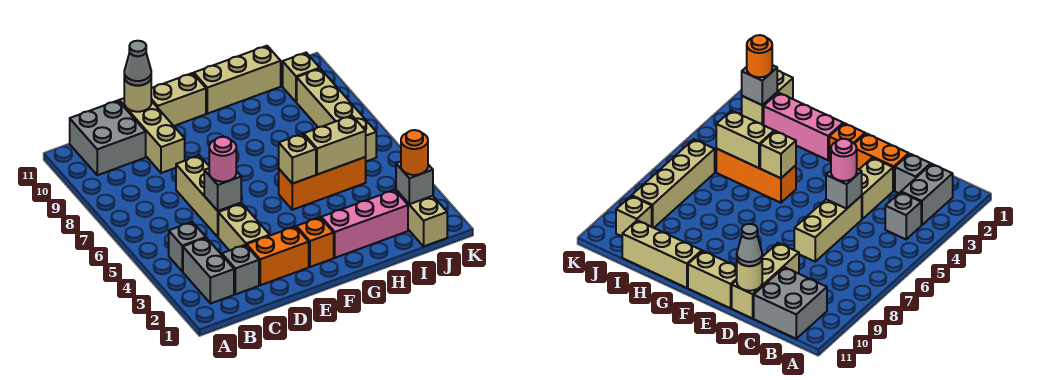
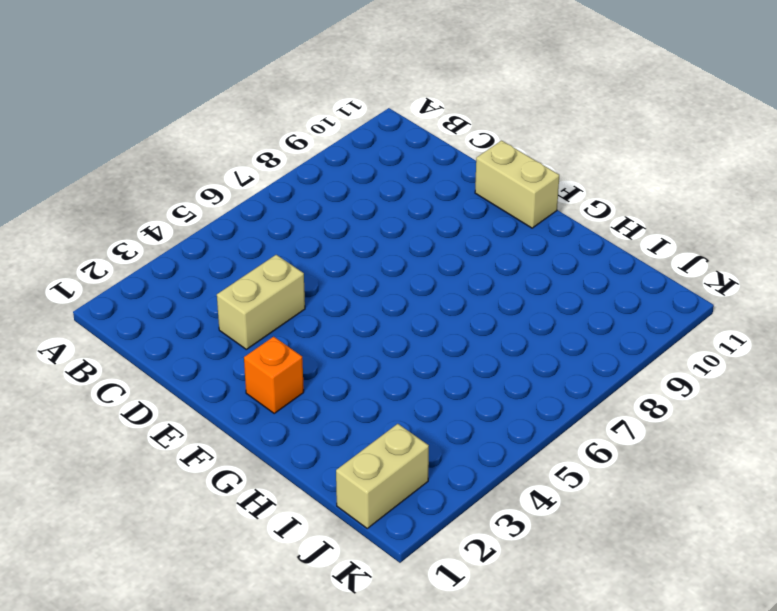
none -> grey 1x2 brick [183,238,234,304]
none -> grey 1x1 brick [169,222,206,271]
none -> grey 2x2 brick [70,101,146,175]

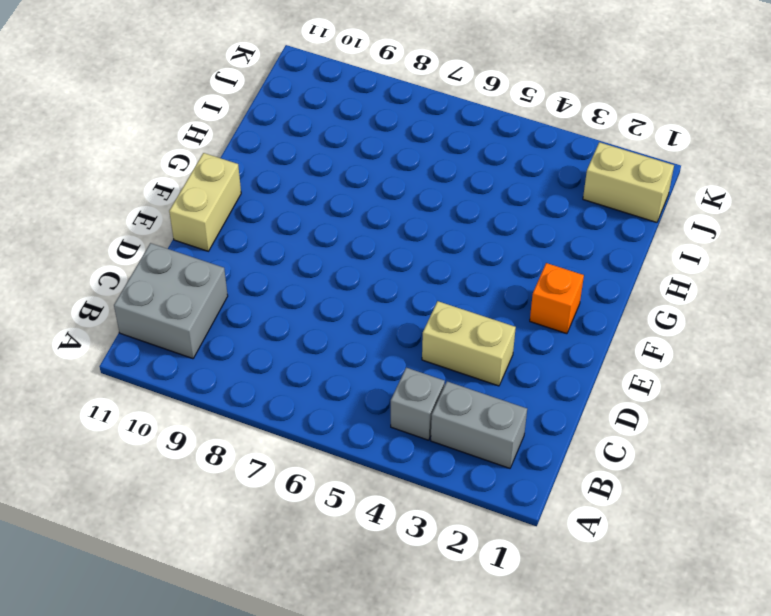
none -> grey 1x1 brick [222,245,259,294]
none -> orange 1x2 brick [247,227,309,285]
none -> tan 1x3 brick [176,155,241,237]

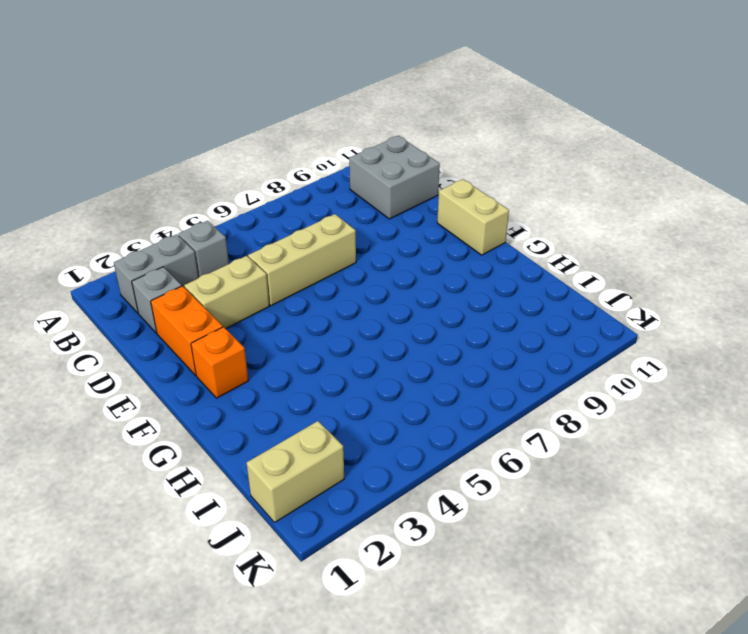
none -> tan 1x3 brick [119,98,185,173]
none -> pink 1x3 brick [321,190,408,258]
none -> orange 1x3 brick [279,157,366,210]

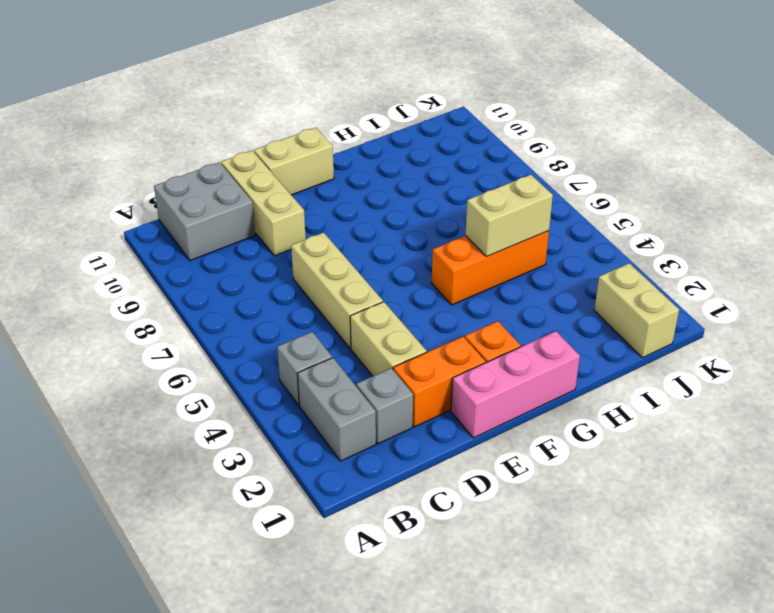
pink 1x3 brick [451,331,580,438] -> pink 1x3 brick moved to [321,190,408,258]
none -> tan 1x3 brick [194,46,281,114]
none -> tan 1x4 brick [297,69,376,161]
none -> tan 1x1 brick [283,53,320,102]

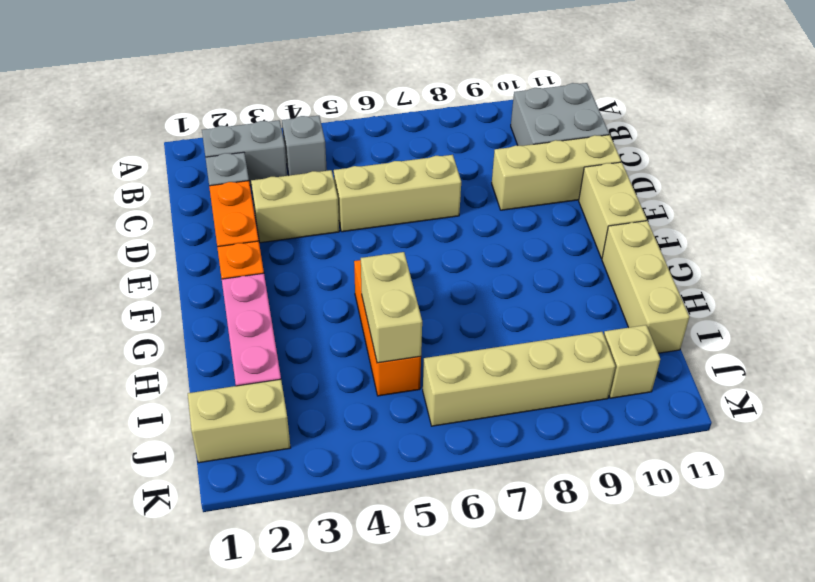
none -> grey 1x1 brick [204,168,241,211]
none -> tan 1x1 round brick [124,79,151,112]
none -> tan 1x1 brick [279,134,316,184]

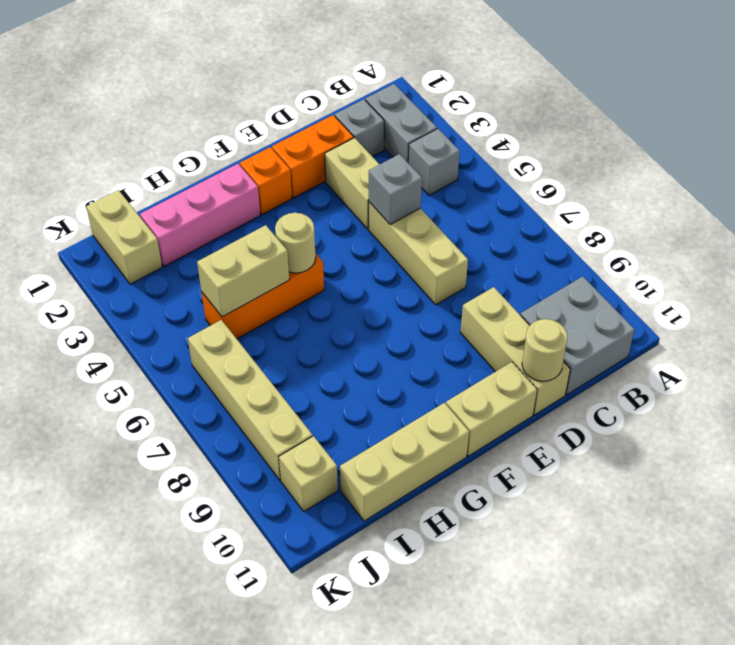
tan 1x1 round brick [275,213,316,273] -> tan 1x1 brick [279,134,316,184]
none -> grey 1x1 brick [396,161,433,204]
none -> pink 1x1 round brick [209,137,236,182]
none -> grey 1x1 cone [124,41,151,85]

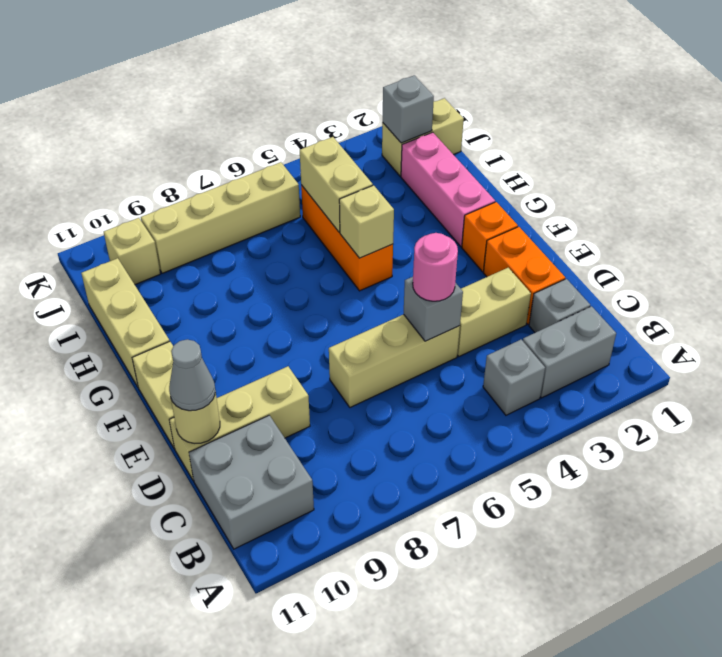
none -> orange 1x1 round brick [401,130,428,175]

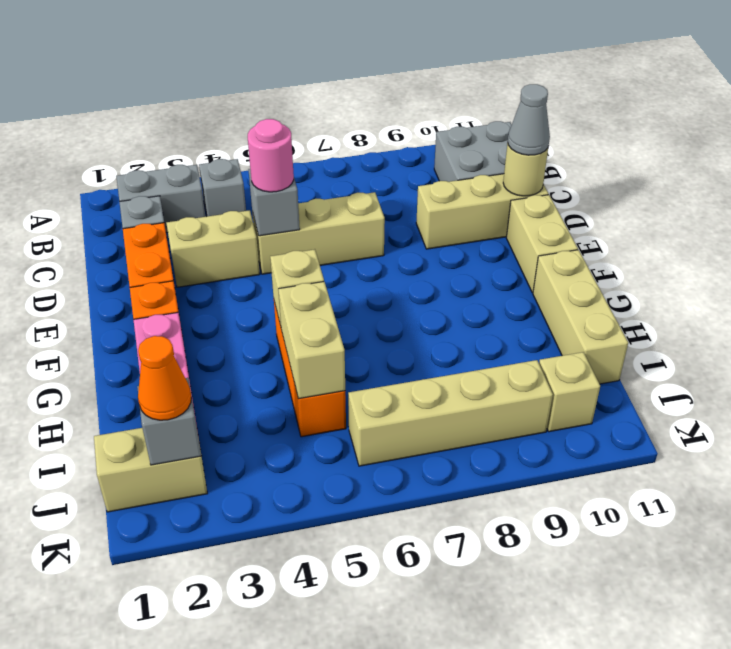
orange 1x1 cone [138,336,191,420] -> orange 1x1 round brick [401,130,428,175]

